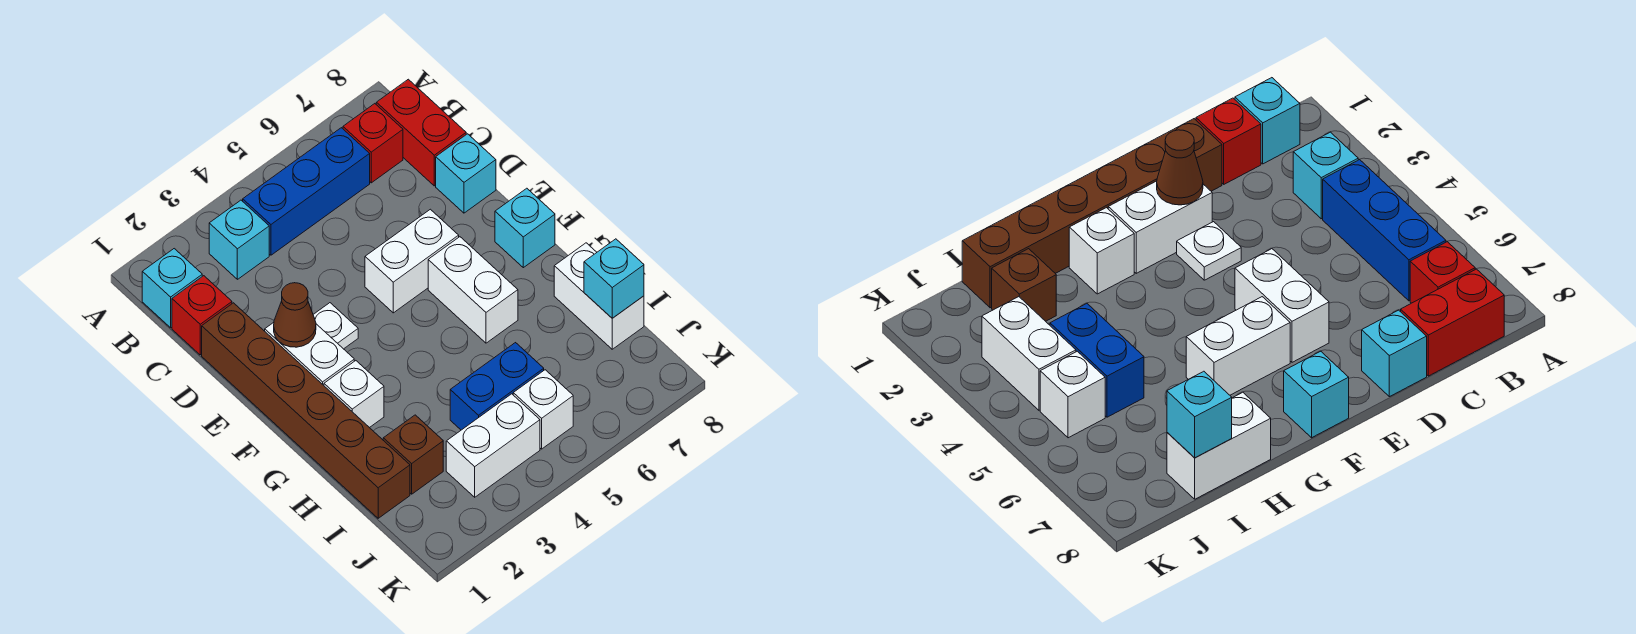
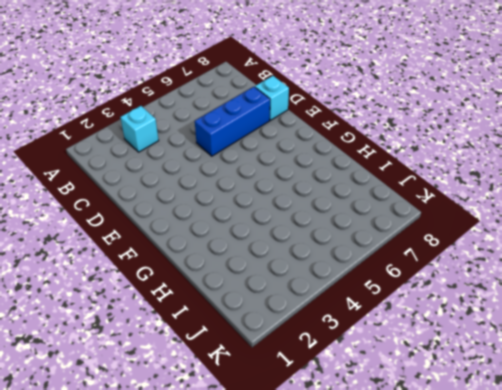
blue 1x3 brick [195,87,270,156] -> blue 1x3 brick moved to [243,128,370,255]
none -> cyan 1x1 brick [142,249,202,328]
none -> red 1x1 brick [343,104,403,183]
none -> red 1x2 brick [376,79,466,186]

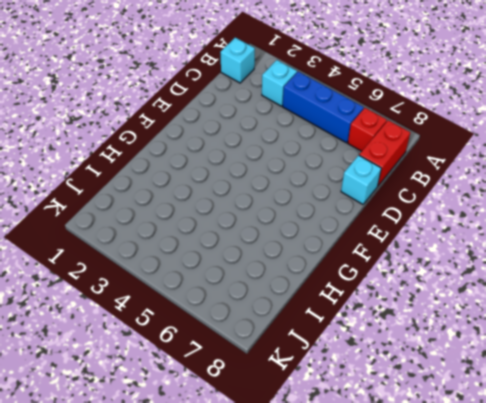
none -> red 1x1 brick [172,276,232,355]
none -> brown 1x6 brick [202,303,410,518]
none -> white 1x2 brick [265,323,354,385]

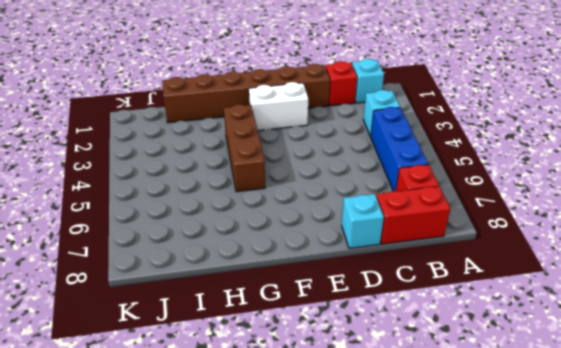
brown 1x3 brick [224,104,265,192] -> none
none -> white 1x1 plate [313,303,358,349]
none -> white 1x2 brick [365,209,459,313]
none -> white 1x2 brick [428,237,518,343]

